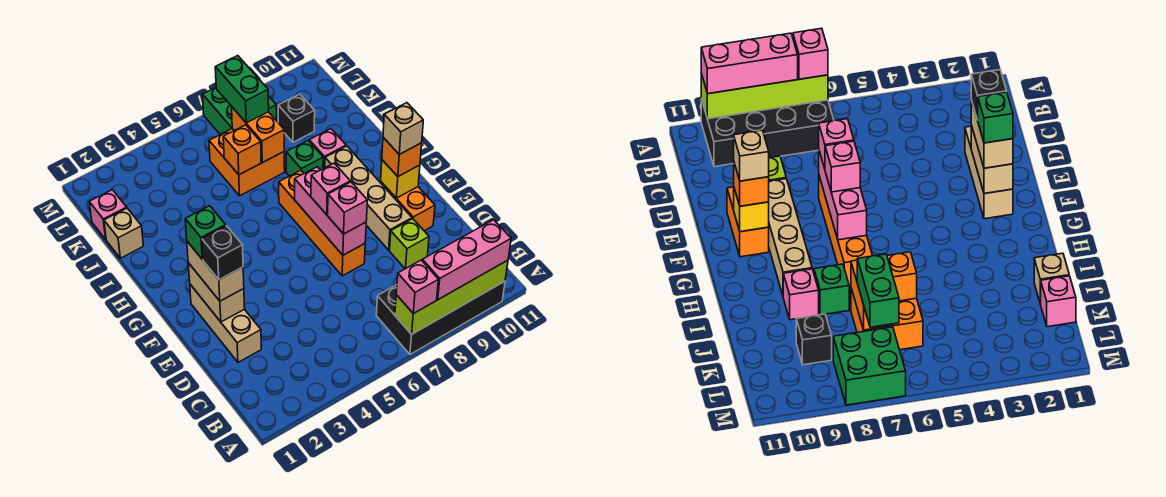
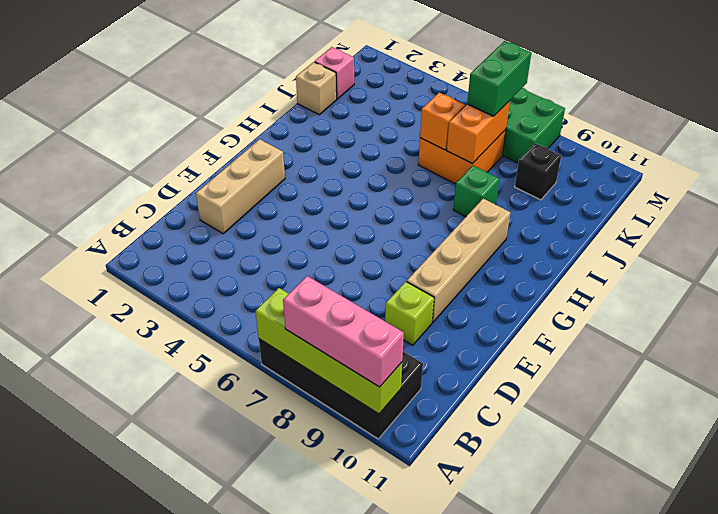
none -> orange 1x4 brick [279,170,365,276]
none -> orange 1x2 brick [380,182,435,231]
none -> pink 1x1 brick [309,129,346,169]

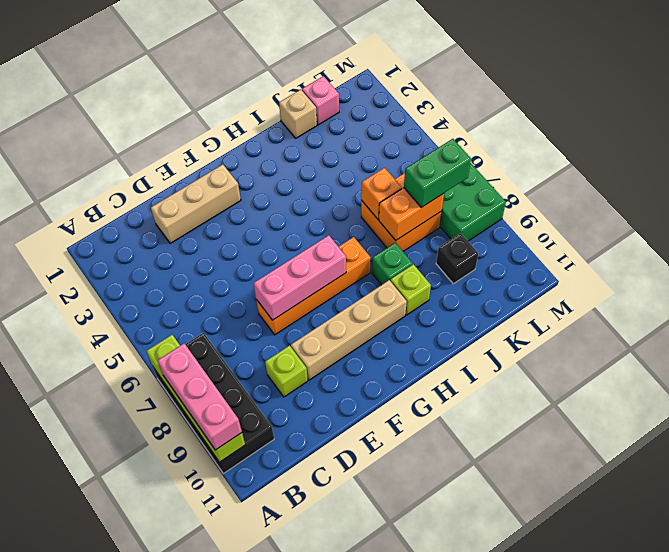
lime 1x1 brick [390,264,431,315] -> pink 1x1 brick [309,129,346,169]
none -> orange 1x2 brick [380,182,435,231]
none -> tan 1x2 brick [188,263,245,322]
none -> yellow 1x1 brick [381,160,420,198]

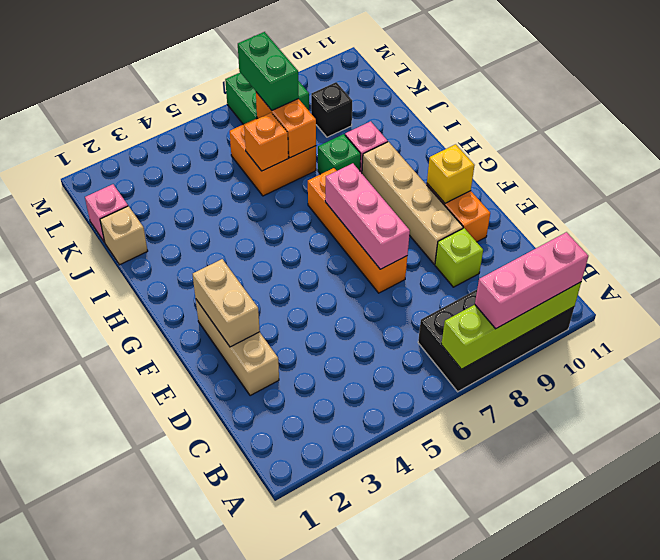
none -> pink 1x1 brick [396,260,439,314]
none -> tan 1x2 brick [187,241,244,301]
none -> pink 1x1 brick [328,182,367,234]

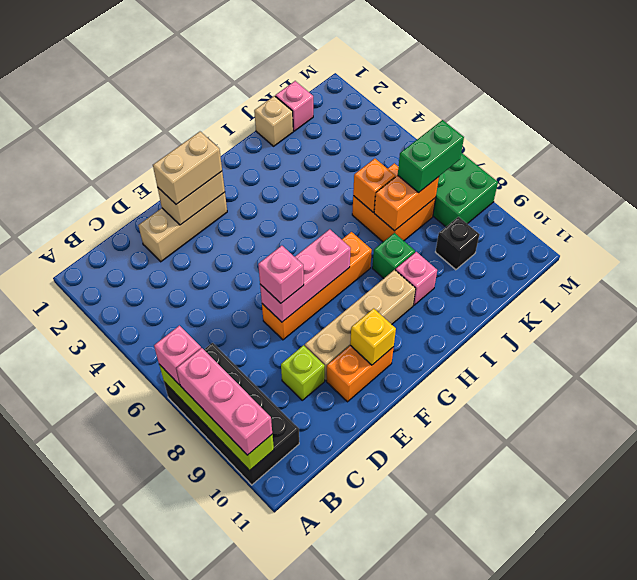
none -> pink 1x1 brick [311,163,350,215]
none -> orange 1x1 brick [382,137,422,176]
none -> black 1x1 brick [202,226,243,280]

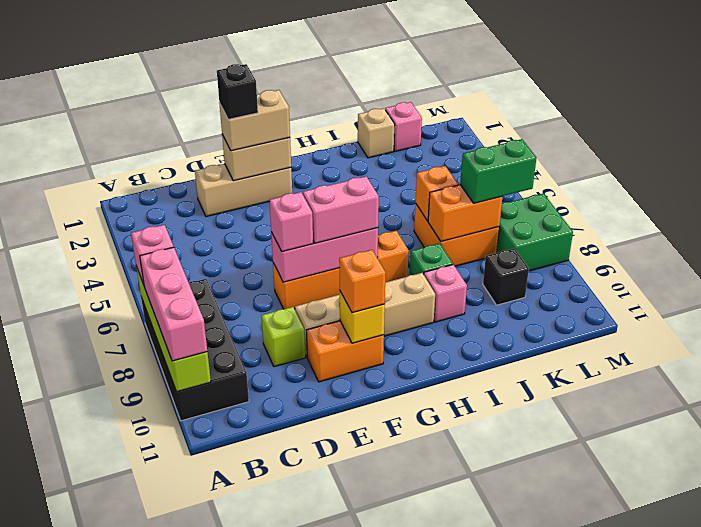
pink 1x2 brick [303,176,379,243] -> pink 1x1 brick [311,163,350,215]
none -> green 1x1 brick [185,206,226,259]
none -> tan 1x1 brick [383,103,423,154]

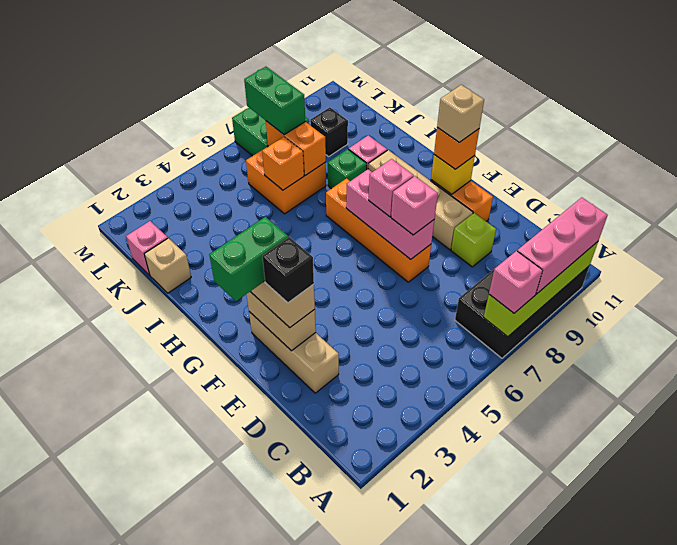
green 1x2 brick [209,217,288,301] -> green 1x1 brick [185,206,226,259]

